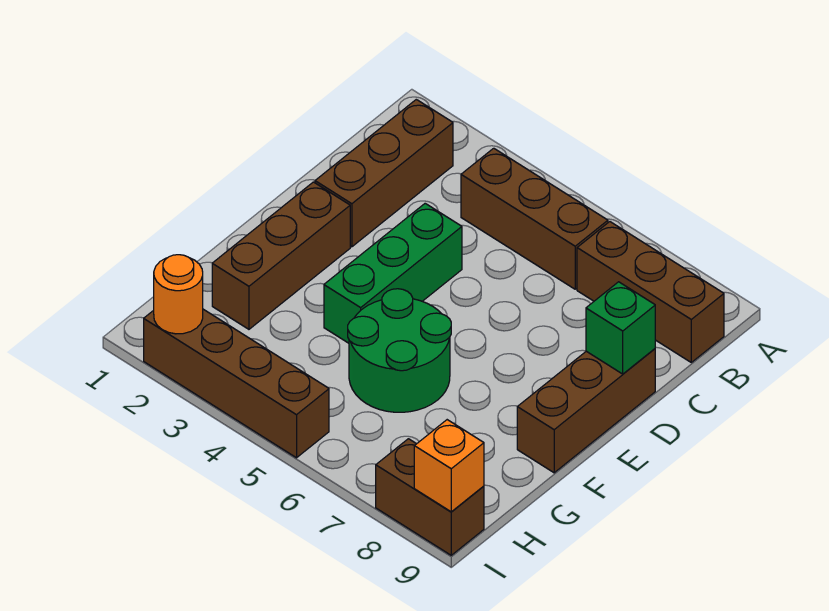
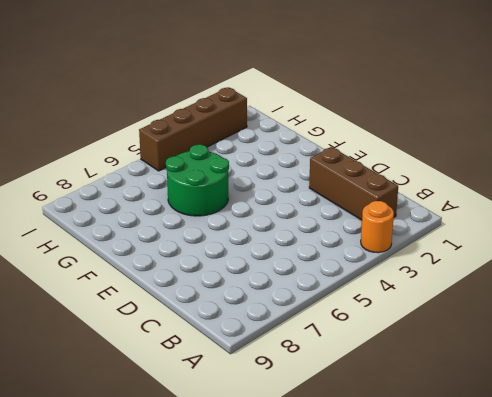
orange 1x1 round brick [361,201,394,253] -> orange 1x1 round brick moved to [154,255,203,334]
none -> brown 1x3 brick [461,148,608,289]
none -> brown 1x3 brick [577,222,724,362]
none -> green 1x3 brick [324,203,462,343]

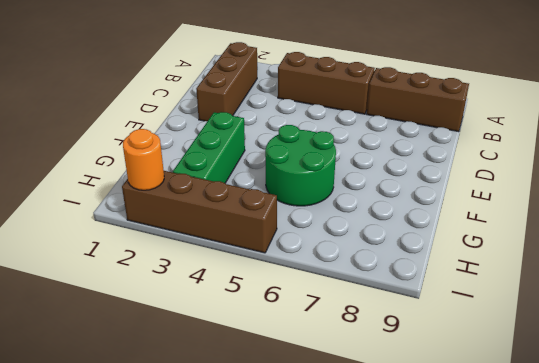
green 1x3 brick [173,112,245,183] -> green 1x3 brick moved to [324,203,462,343]
none -> brown 1x3 brick [517,349,655,473]
none -> brown 1x3 brick [212,182,350,329]
none -> brown 1x2 brick [376,439,484,555]

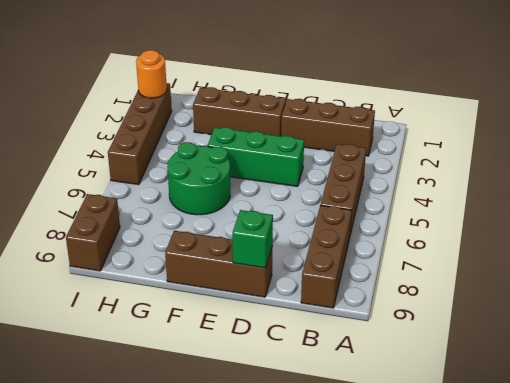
none -> orange 1x1 brick [414,420,484,512]

